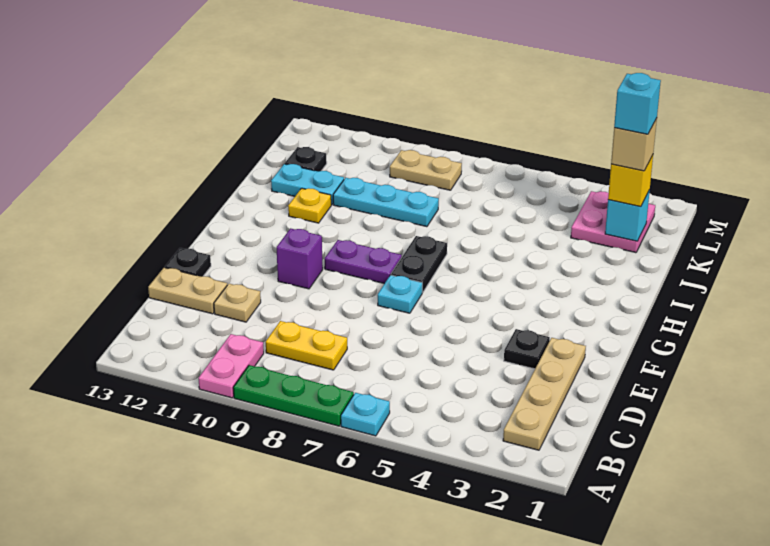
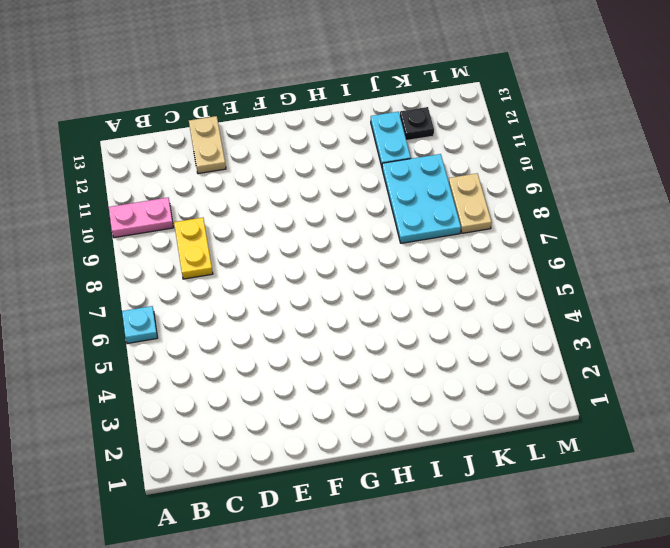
cyan 2x3 plate [382,154,461,243] -> cyan 1x3 plate [333,178,439,227]
none -> green 1x3 plate [233,365,354,426]
none -> tan 1x4 plate [503,338,586,450]
none -> tan 1x1 plate [214,284,261,322]

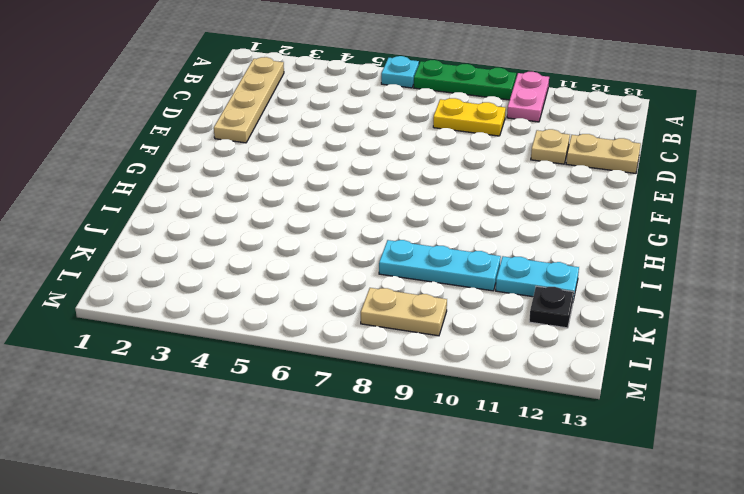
none -> black 1x1 plate [504,329,550,369]
none -> black 1x1 plate [165,248,211,277]
none -> cyan 1x1 plate [378,275,423,313]

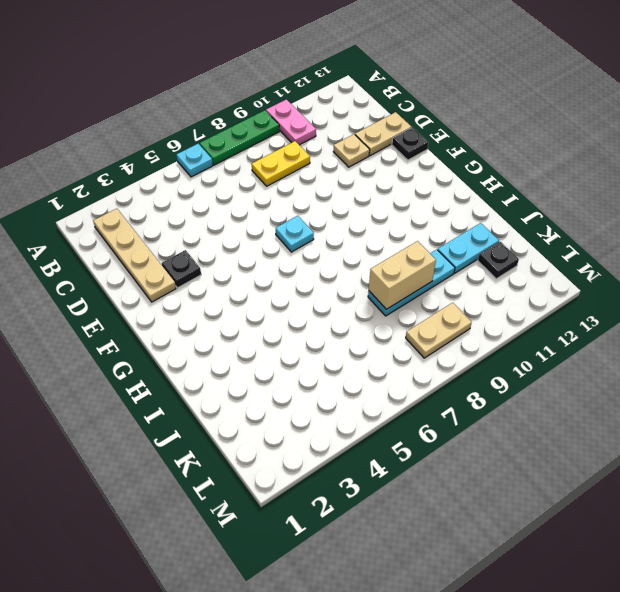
tan 1x2 brick [369,241,436,309] -> none
none -> purple 1x1 brick [277,228,323,289]
none -> black 1x2 plate [391,236,447,292]
none -> purple 1x2 plate [325,240,402,284]

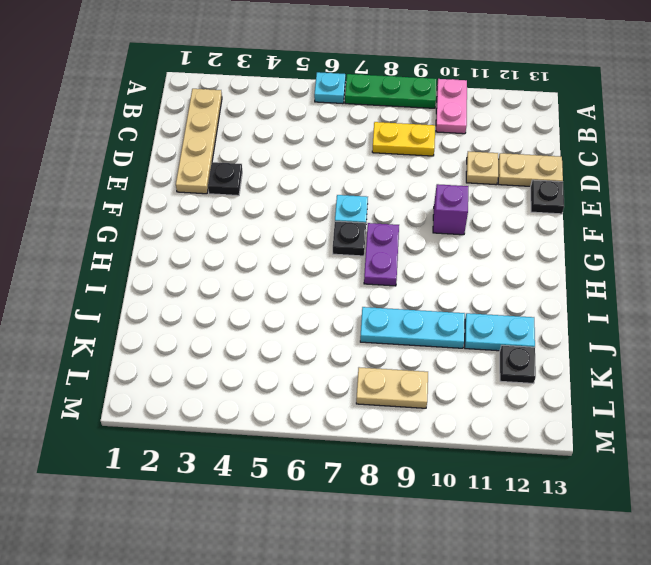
black 1x1 plate [333,221,366,256] -> black 1x2 plate [391,236,447,292]
purple 1x2 plate [364,223,399,286] -> purple 1x2 plate turned to [325,240,402,284]
none -> yellow 1x1 plate [288,188,331,223]
none -> pink 2x2 plate [571,191,655,253]
none -> cyan 1x1 brick [605,190,650,241]

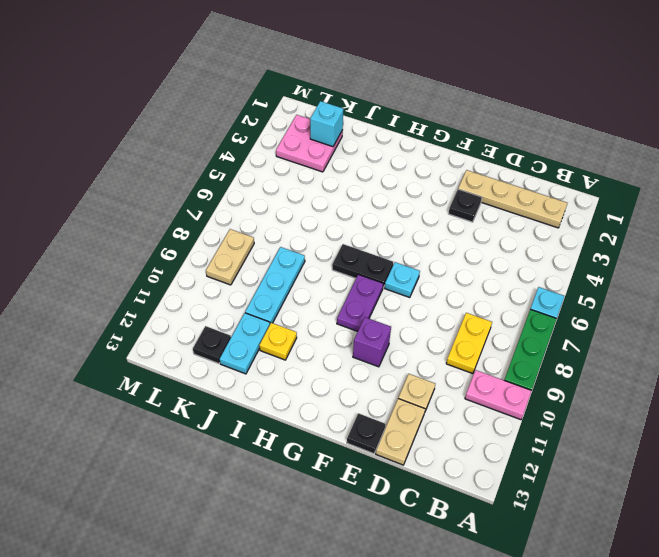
none -> yellow 1x1 brick [608,155,653,207]
none -> tan 1x1 brick [611,118,657,171]
none -> cyan 1x1 brick [614,73,661,134]

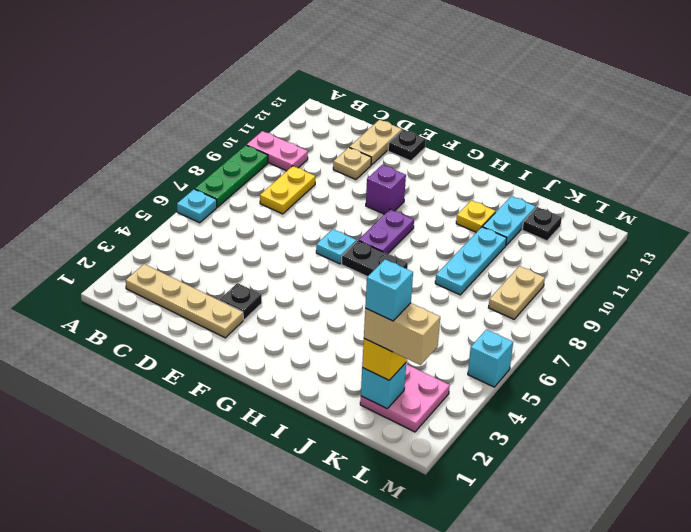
tan 1x2 brick [364,303,440,365] -> tan 1x1 brick [611,118,657,171]
cyan 1x1 brick [468,330,513,387] -> none

